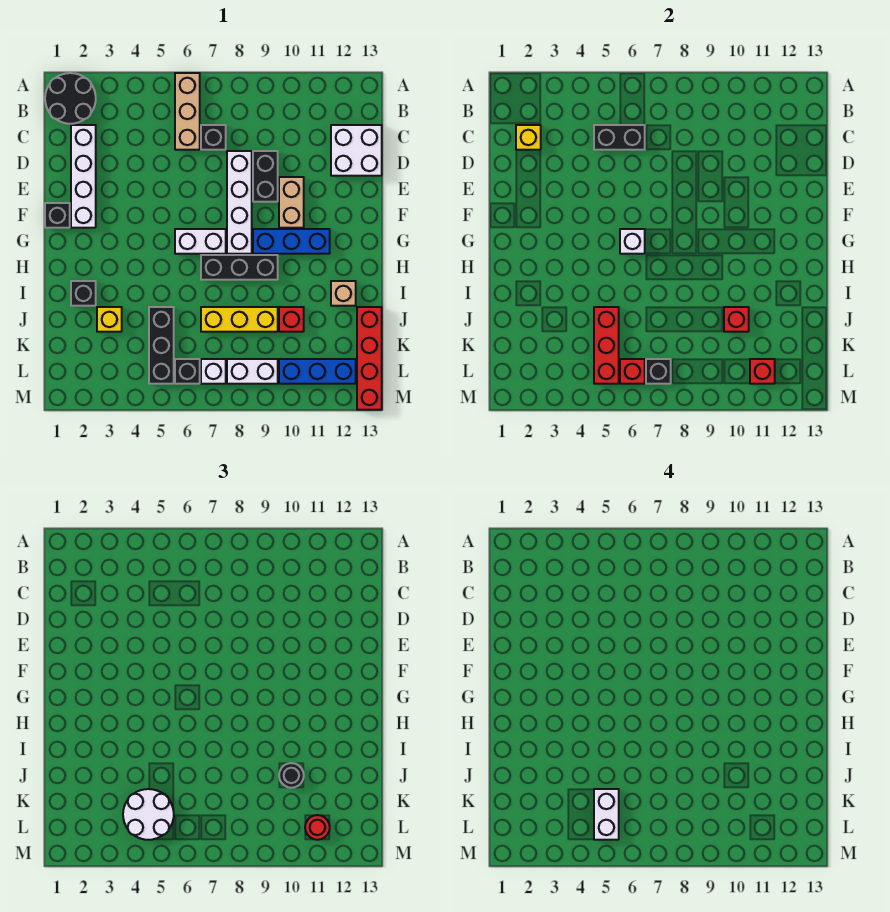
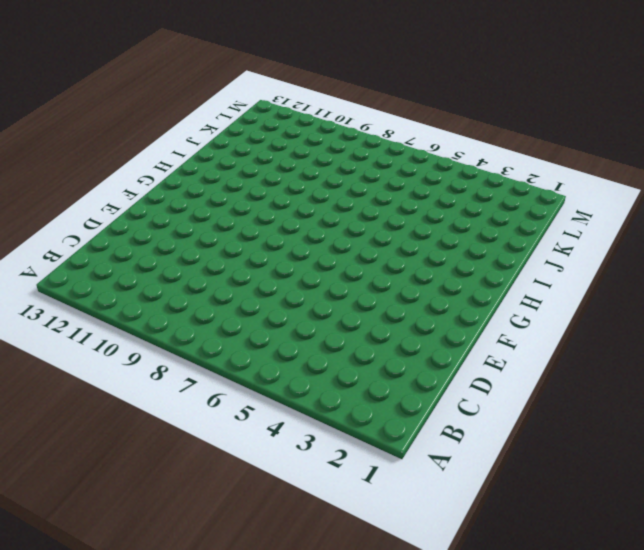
none -> black 2x2 round brick [45,73,96,124]
none -> tan 1x3 brick [175,73,200,150]
none -> white 1x4 brick [71,125,96,228]
none -> black 1x1 brick [201,125,226,150]

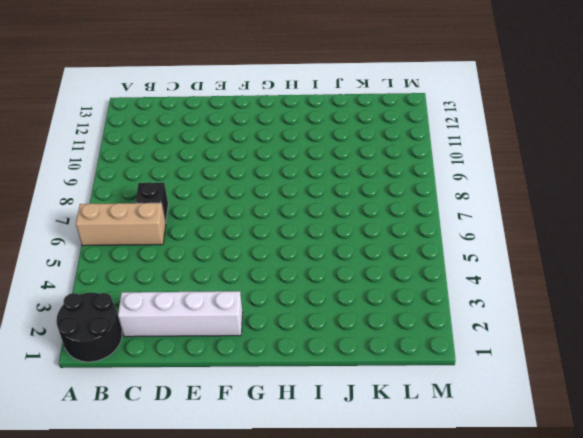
none -> white 2x2 brick [331,125,382,176]
none -> white 1x4 brick [227,151,252,254]
none -> black 1x2 brick [253,151,278,202]
none -> tan 1x2 brick [279,177,304,228]

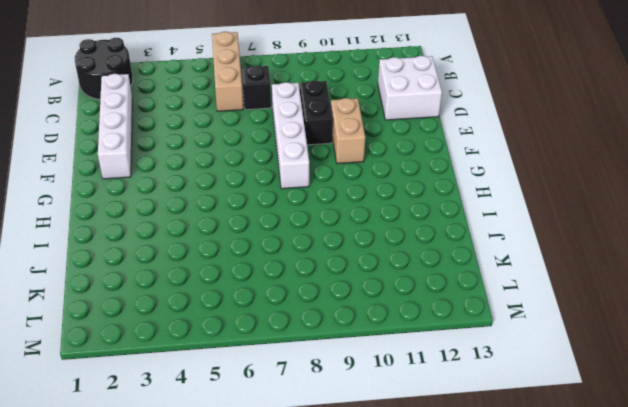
none -> black 1x1 brick [45,203,70,228]
none -> white 1x2 brick [175,229,226,254]
none -> blue 1x3 brick [253,229,330,254]
none -> black 1x3 brick [201,255,278,280]

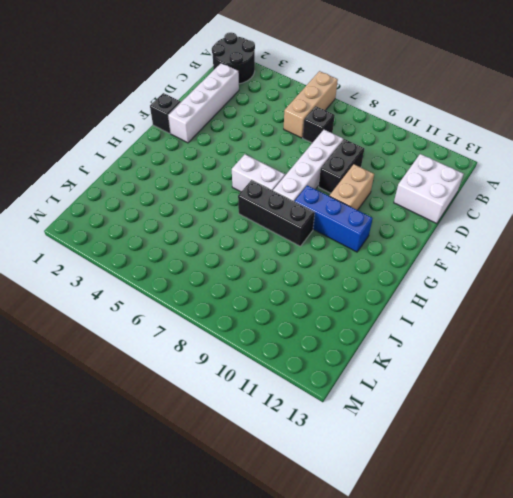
none -> black 1x1 brick [71,281,96,306]
none -> tan 1x1 brick [331,281,356,306]
none -> yellow 1x1 brick [97,307,122,332]
none -> black 1x3 brick [149,307,174,384]

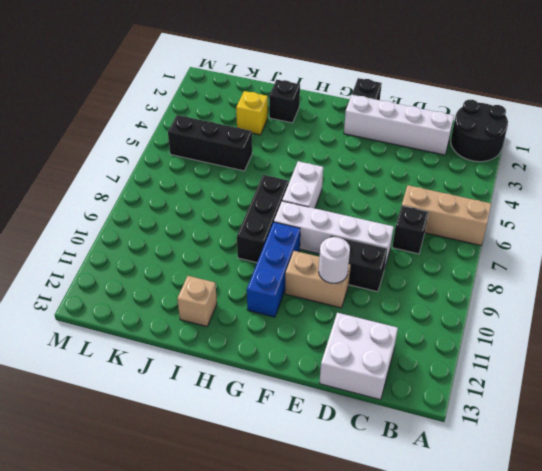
white 1x1 round brick [319,237,350,283] -> none
none -> yellow 1x3 brick [201,307,278,332]
none -> red 1x1 brick [279,307,304,332]
none -> red 1x4 brick [357,307,382,410]
none -> black 1x1 brick [175,359,200,384]

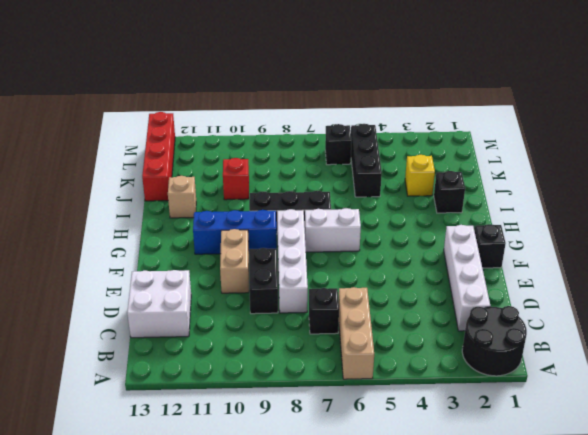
none -> yellow 1x3 brick [201,307,278,332]
none -> white 1x1 brick [201,359,226,384]
none -> white 1x2 brick [227,359,278,384]
none -> blue 1x3 brick [279,359,356,384]

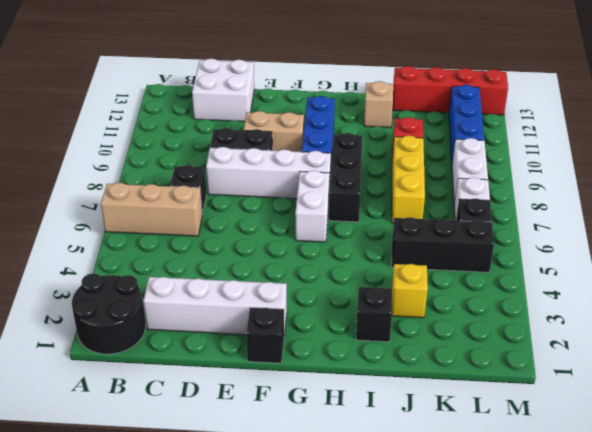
none -> yellow 1x1 brick [516,125,541,150]
none -> black 1x2 brick [594,125,645,150]
none -> white 1x1 brick [620,229,645,254]
none -> red 1x3 brick [594,307,619,384]

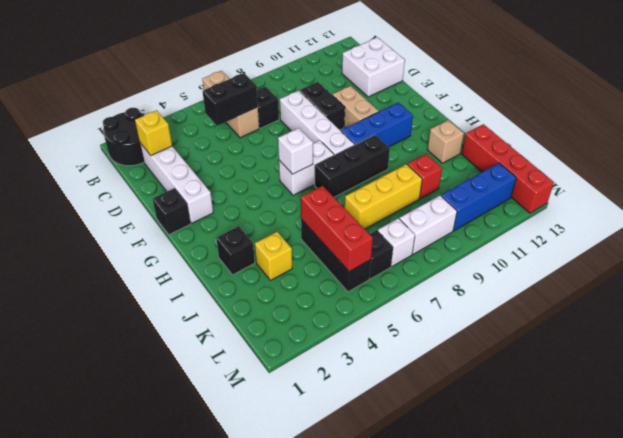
none -> red 1x1 brick [724,307,749,332]
none -> red 1x1 brick [620,359,645,384]
none -> black 1x1 brick [646,359,671,384]
none -> red 1x1 brick [750,359,775,384]

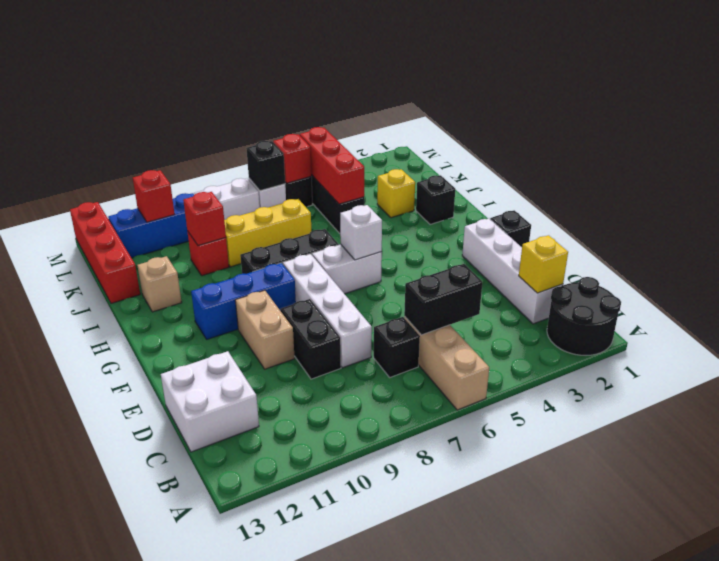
none -> black 1x1 round brick [279,763,304,788]
none -> white 2x2 round brick [123,789,174,840]
none -> red 1x1 round brick [305,815,330,840]
none -> white 1x2 brick [594,789,619,840]

